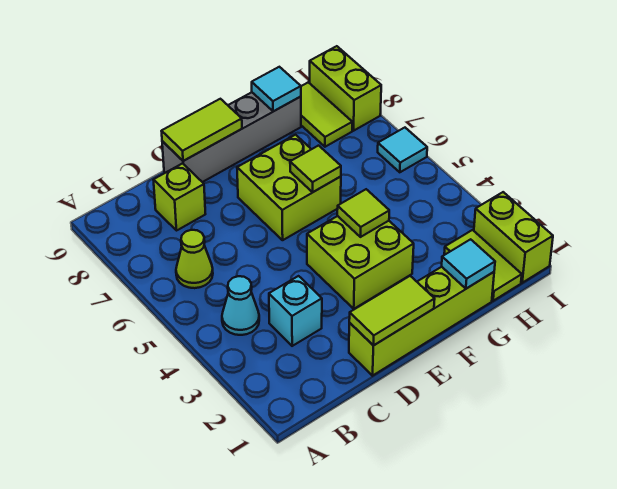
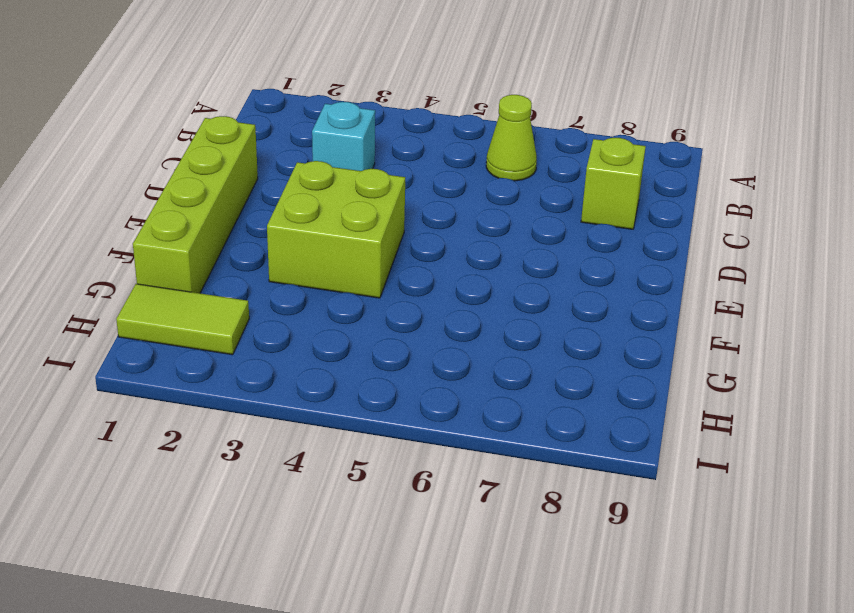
none -> cyan 1x1 cone [222,276,259,335]
none -> grey 1x4 brick [162,92,301,182]
none -> lime 2x2 brick [237,135,341,240]

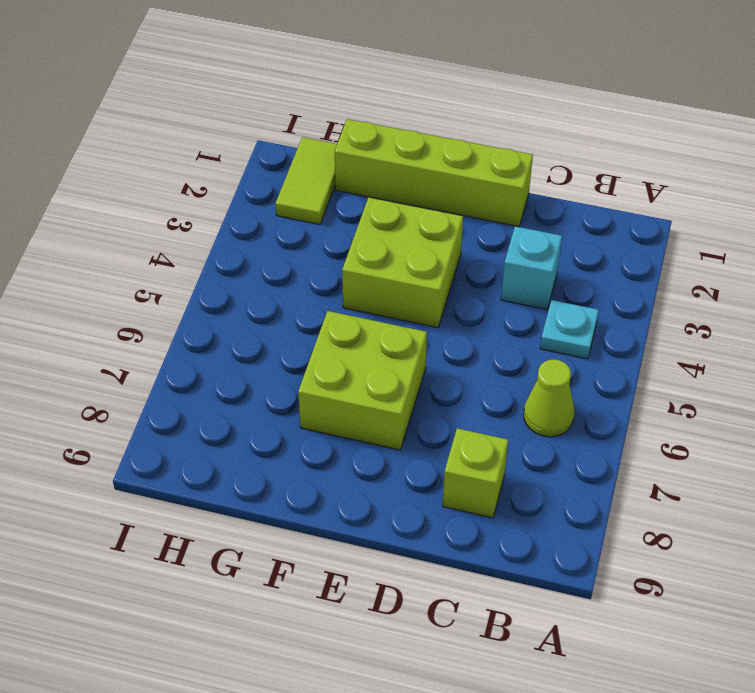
cyan 1x1 plate [540,300,599,359] -> cyan 1x1 cone [222,276,259,335]
none -> grey 1x4 brick [162,92,301,182]
none -> lime 1x2 tile [301,82,352,147]
none -> lime 1x2 brick [474,192,553,283]

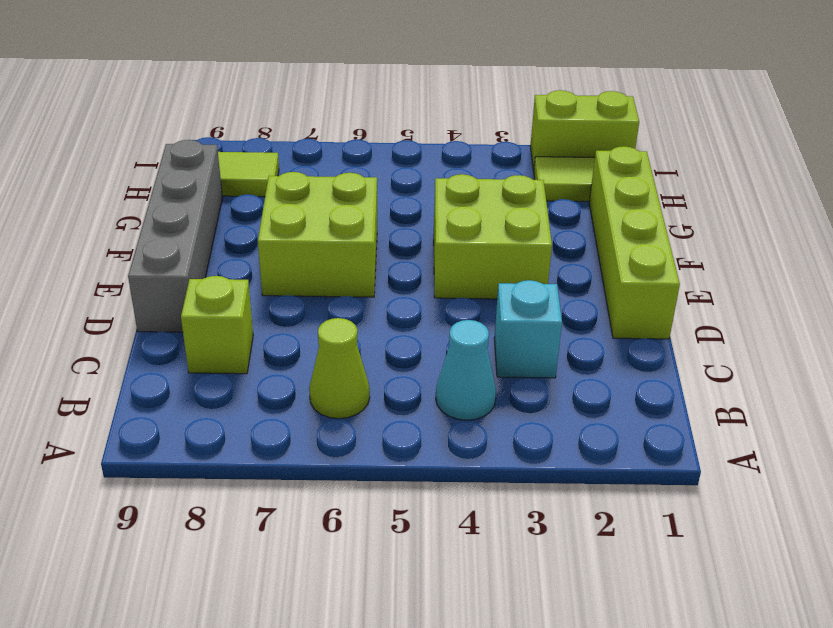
none -> cyan 1x1 tile [378,128,427,172]
none -> lime 1x2 brick [310,46,381,131]
none -> lime 1x2 tile [349,276,435,346]

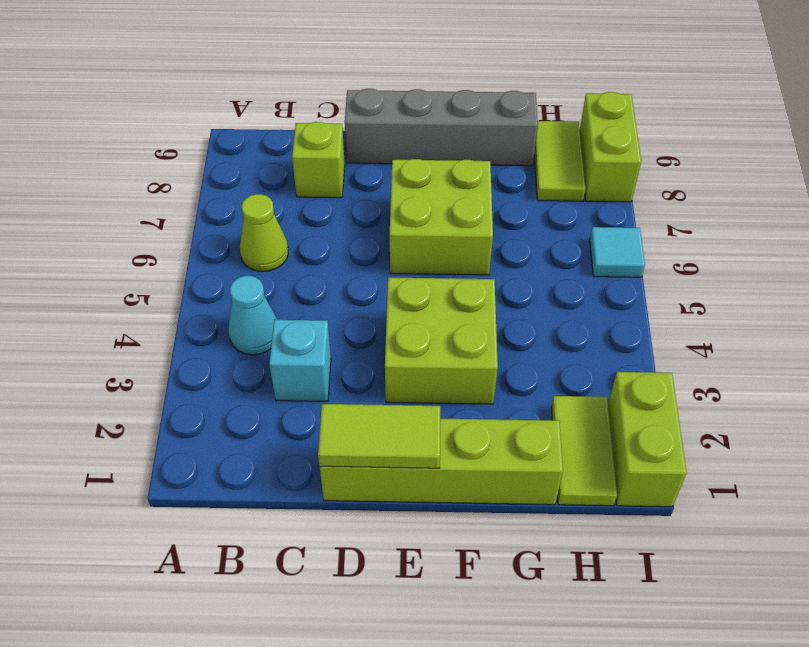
none -> lime 1x2 tile [162,99,242,161]
none -> lime 1x1 tile [337,189,389,237]
none -> lime 1x1 tile [290,146,341,192]

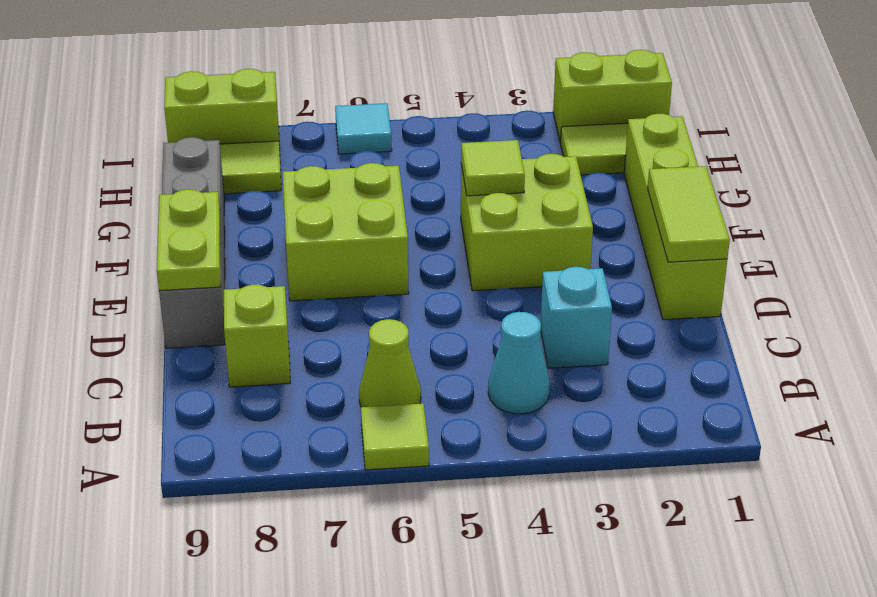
lime 1x1 tile [361,404,429,470] -> lime 1x1 tile moved to [290,146,341,192]
lime 1x2 plate [157,189,220,291] -> lime 1x2 tile [162,99,242,161]
none -> cyan 1x1 tile [442,239,495,289]
none -> cyan 1x1 tile [252,67,301,111]

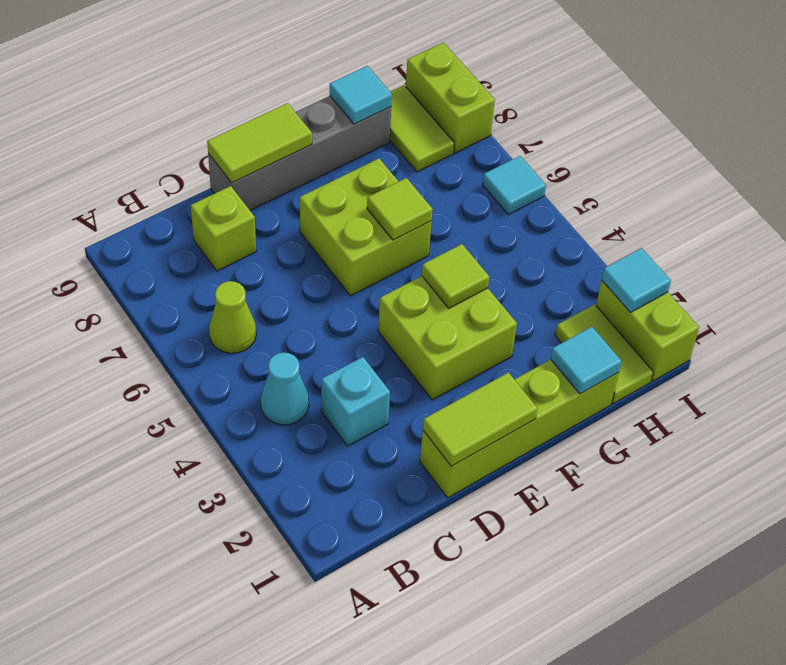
cyan 1x1 tile [602,248,671,312] -> none

